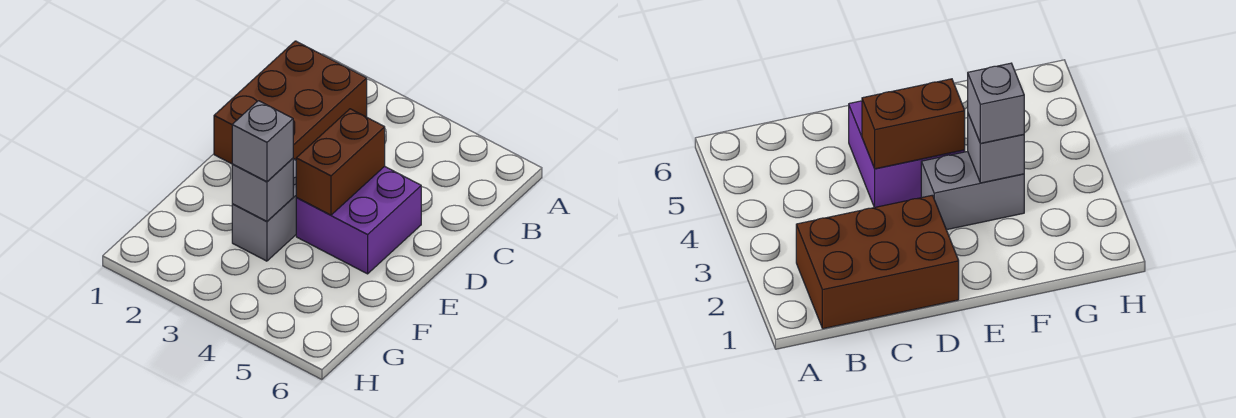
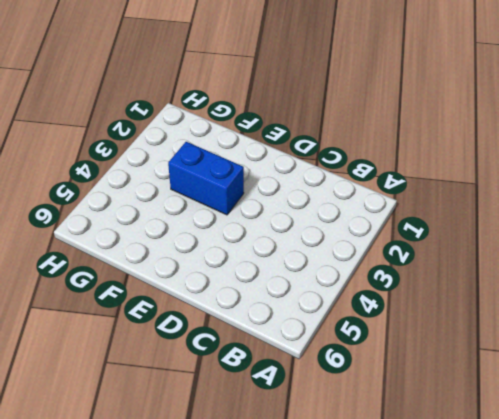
blue 1x2 brick [168,142,244,215] -> grey 1x2 brick [232,159,296,261]
none -> brown 2x3 brick [214,41,367,164]
none -> purple 2x2 brick [296,166,421,274]

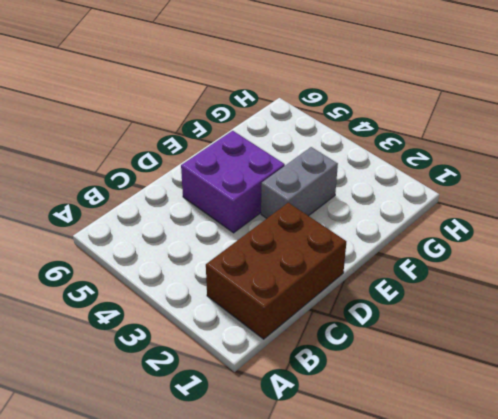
none -> brown 1x2 brick [296,109,385,215]
none -> grey 1x1 brick [232,158,293,222]

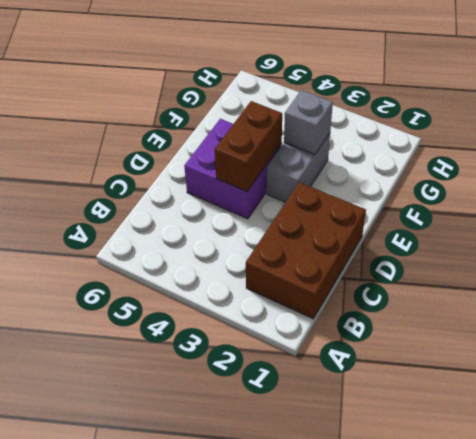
none -> grey 1x1 brick [232,101,293,182]

